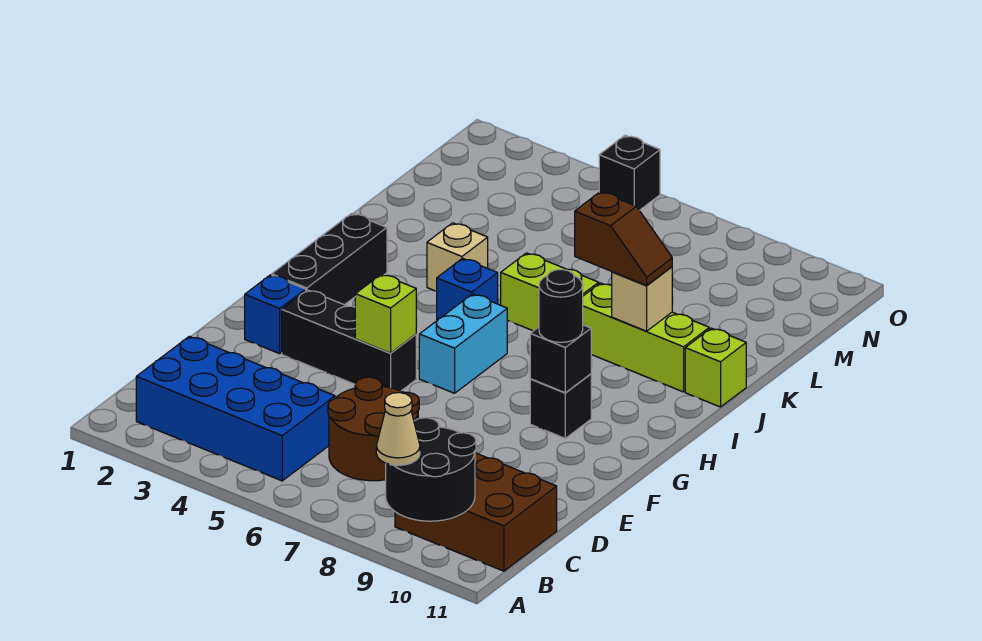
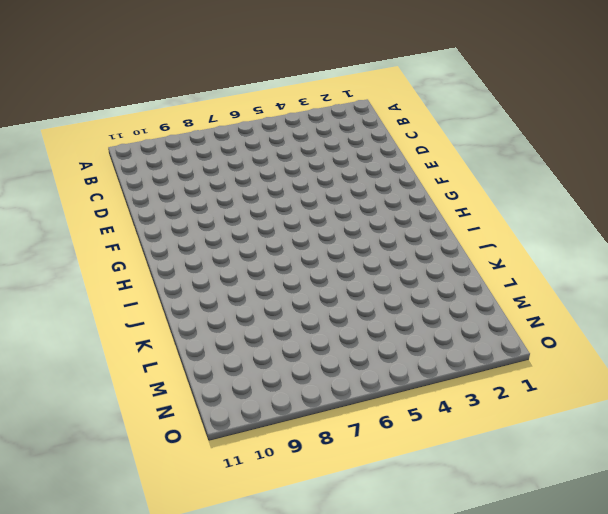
none -> blue 2x4 brick [136,336,335,481]
none -> brown 2x3 brick [395,453,557,571]
none -> brown 2x2 round brick [328,377,419,481]

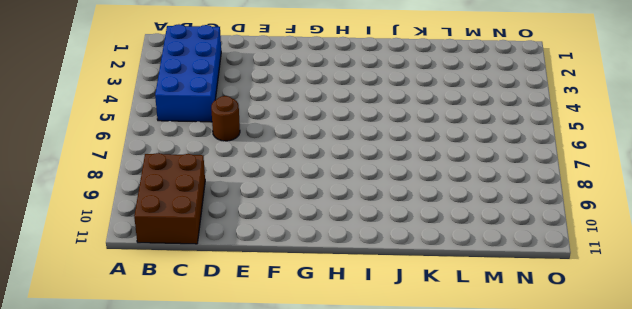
brown 1x1 round brick [211,96,240,141] -> brown 2x2 round brick [328,377,419,481]
none -> blue 1x1 brick [245,275,306,354]
none -> black 1x3 brick [282,290,416,391]
none -> black 1x3 brick [272,213,387,305]

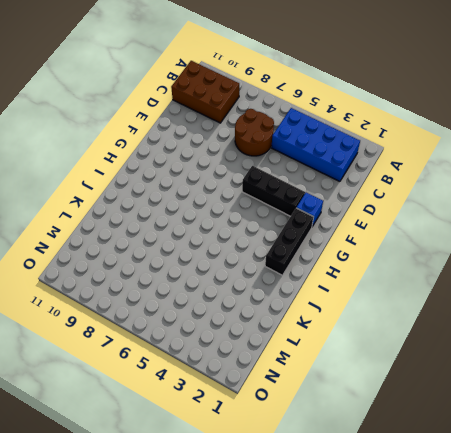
none -> cyan 1x2 brick [419,294,507,393]
none -> black 1x1 brick [530,374,591,438]
none -> blue 1x1 brick [437,258,498,320]

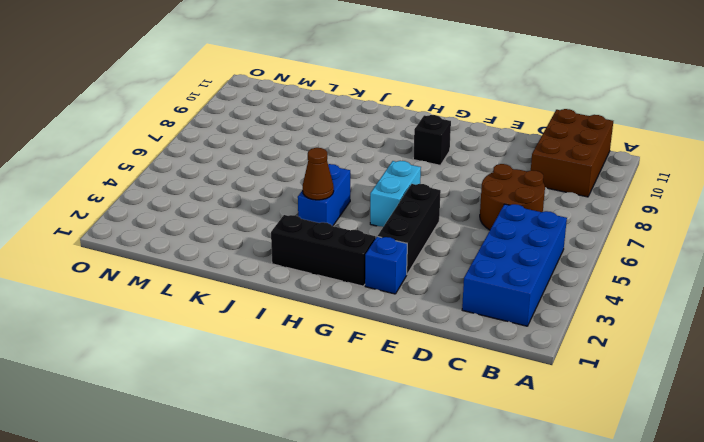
cyan 1x2 brick [370,161,421,227] -> cyan 1x2 brick turned to [419,294,507,393]
blue 1x2 brick [298,164,350,226] -> blue 1x1 brick [437,258,498,320]
brown 1x1 cone [303,148,334,200] -> none
none -> tan 1x1 brick [427,223,488,291]
none -> lime 1x2 brick [501,253,599,331]
none -> lime 1x3 brick [583,283,709,392]

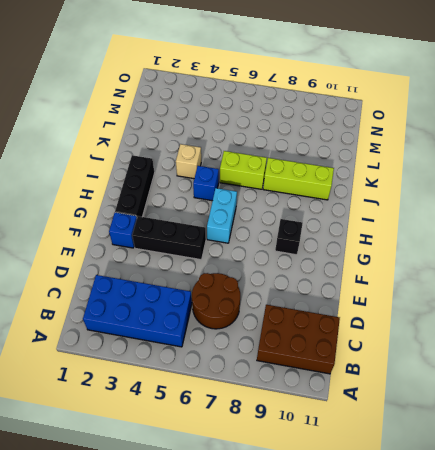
none -> lime 1x1 brick [685,328,746,407]
none -> black 1x1 brick [599,135,660,210]
none -> black 2x2 round brick [386,418,476,521]

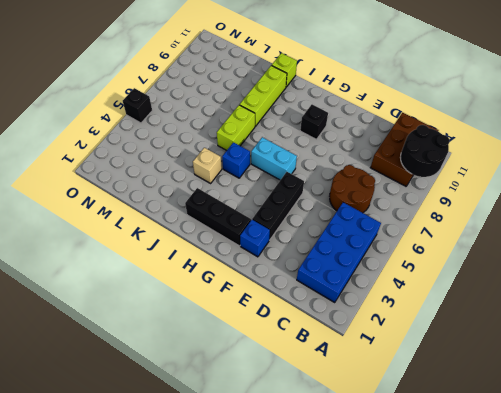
none -> lime 1x1 brick [355,274,416,353]
none -> black 1x1 brick [530,325,591,393]
none -> tan 1x1 brick [612,267,672,331]

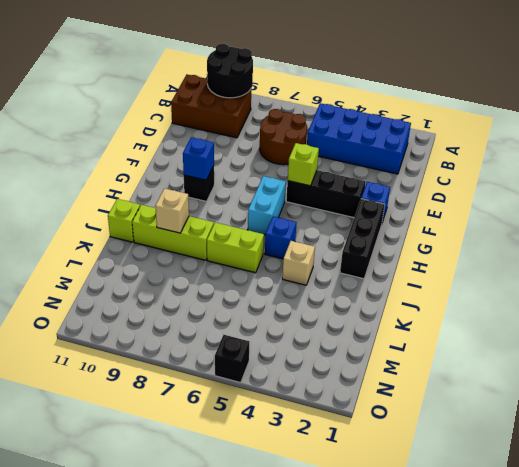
blue 1x1 brick [183,137,214,180] -> black 1x1 brick [530,325,591,393]
none -> tan 1x1 cone [376,393,420,466]
none -> black 1x1 round brick [539,269,583,342]
none -> brown 1x2 slope [575,192,672,285]

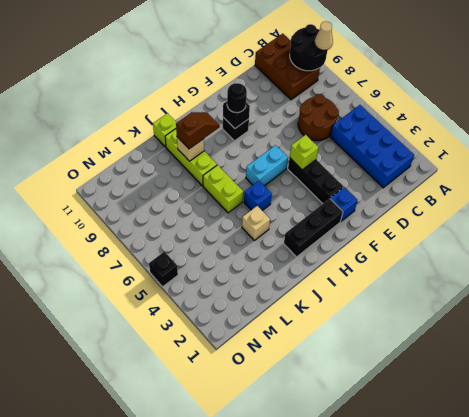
brown 1x2 slope [176,112,220,149] -> brown 1x2 slope turned to [575,192,672,285]

